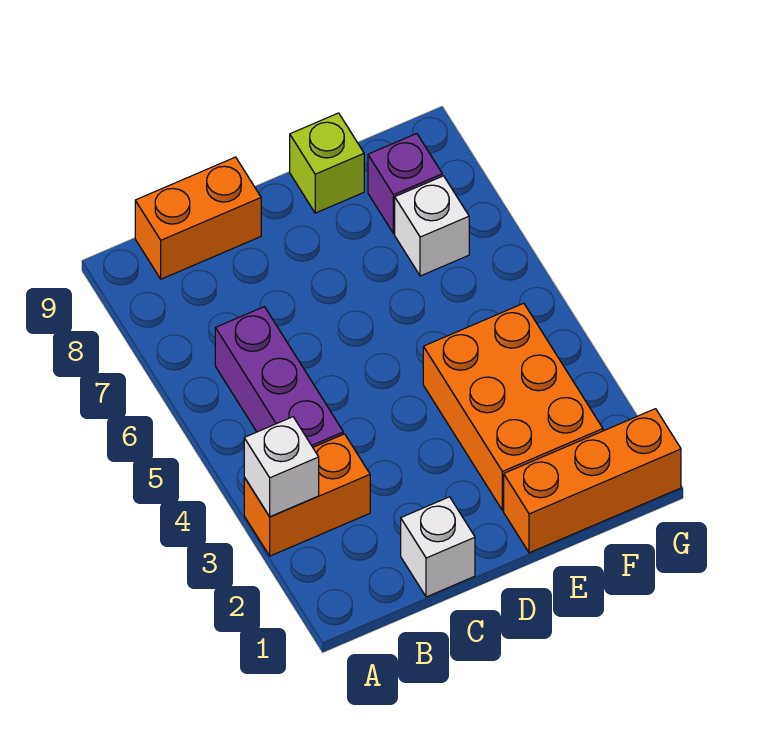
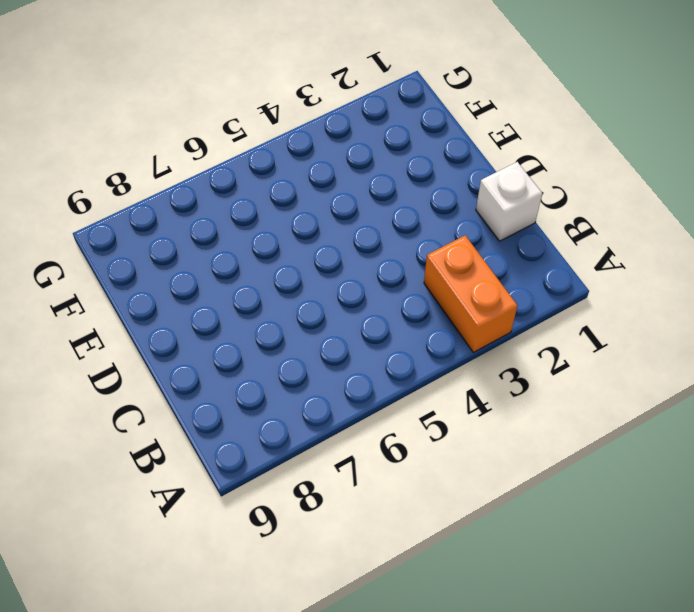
none -> purple 1x3 brick [215,307,343,447]
none -> orange 1x2 brick [135,157,261,279]

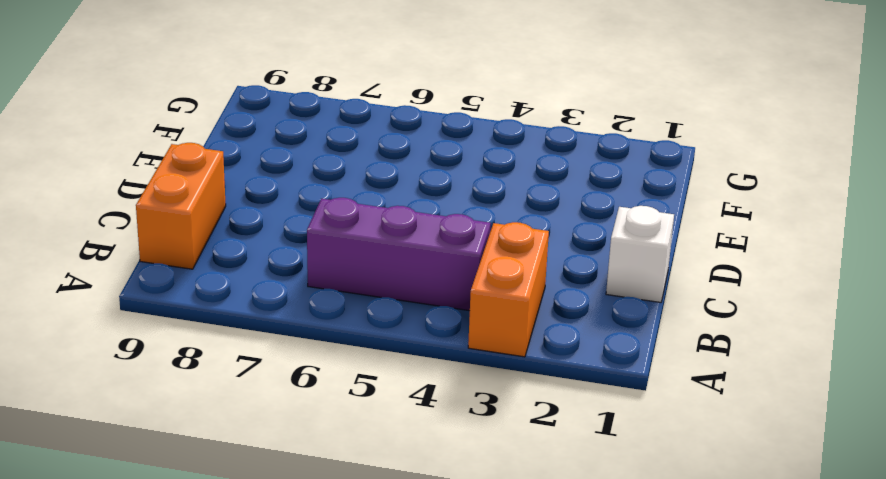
none -> orange 1x3 brick [504,409,681,553]
none -> orange 2x3 brick [423,303,603,510]

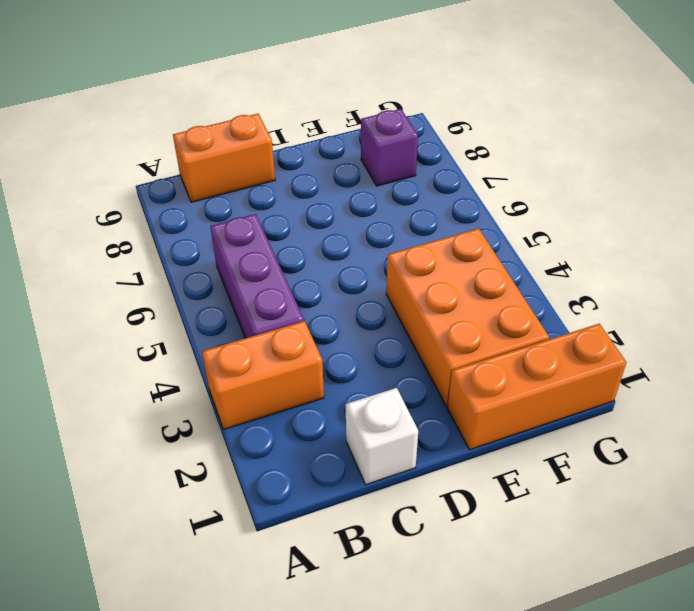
none -> lime 1x1 brick [290,113,364,213]
none -> white 1x1 brick [395,176,469,276]

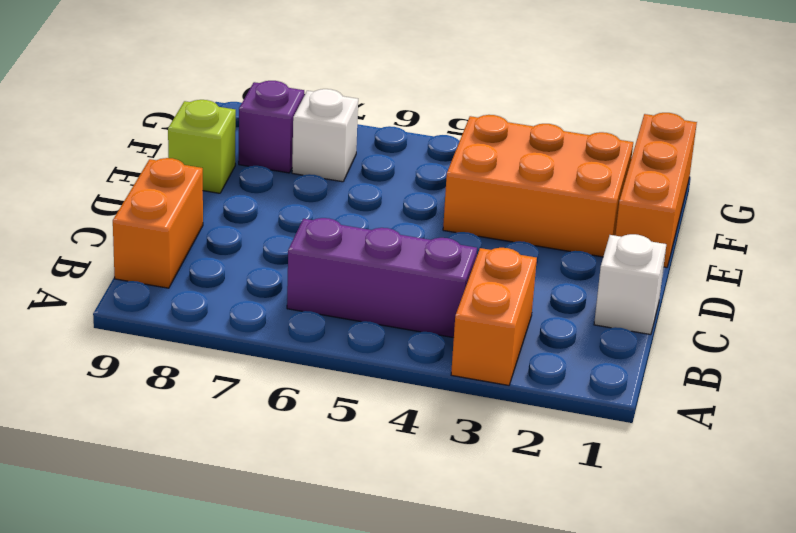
none -> white 1x1 brick [244,417,319,517]

